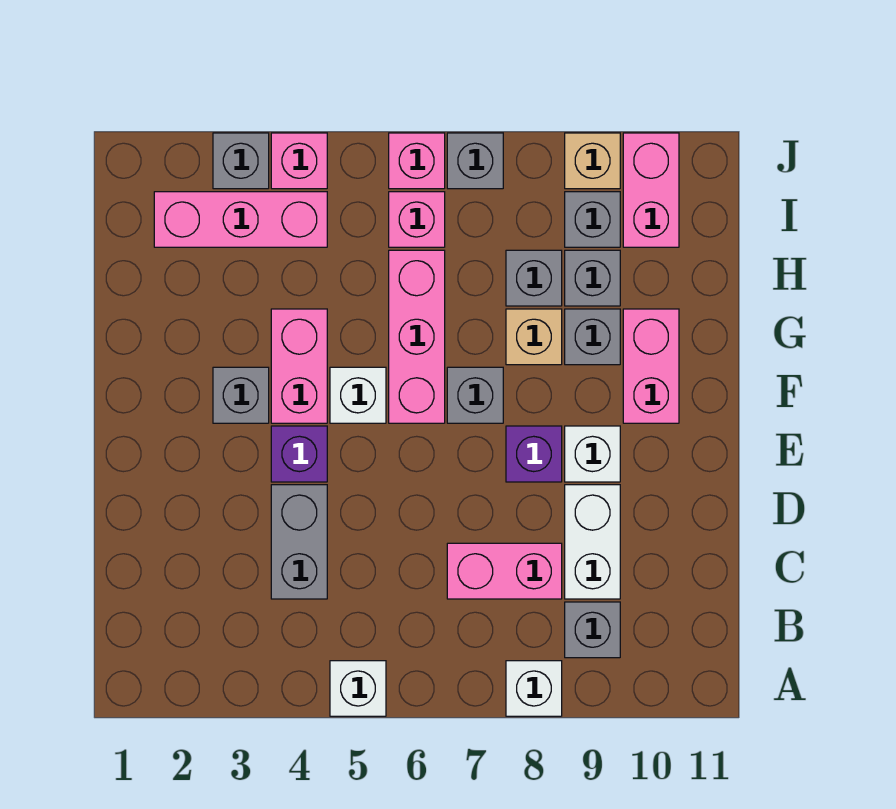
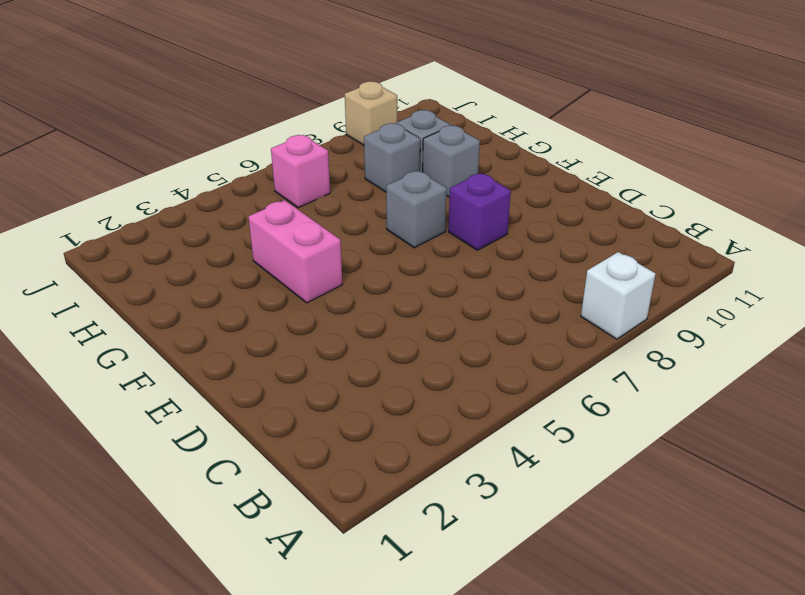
none -> white 1x1 brick [330,661,386,716]
none -> grey 1x1 brick [565,602,620,658]
none -> grey 1x2 brick [271,485,327,599]

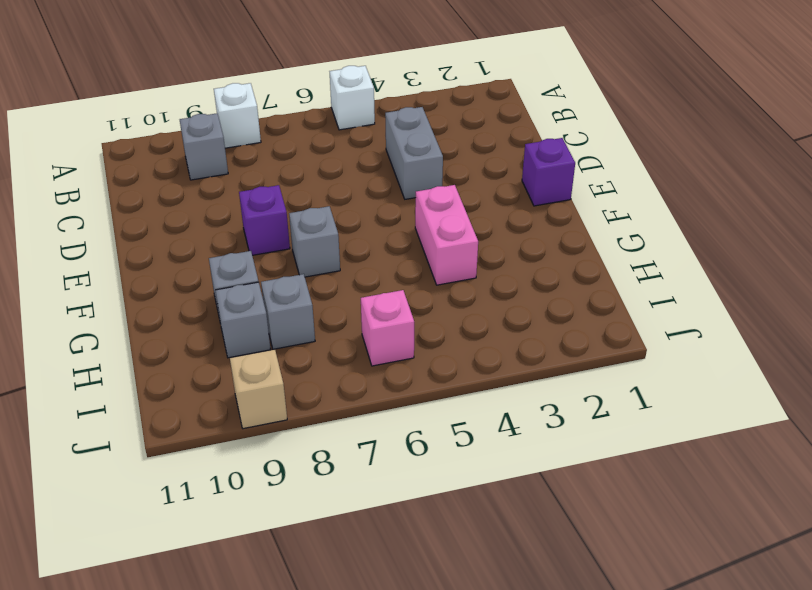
purple 1x1 brick [522,138,575,206] -> purple 1x1 brick moved to [271,426,327,482]
none -> pink 1x2 brick [447,543,562,599]
none -> white 1x2 brick [565,485,620,599]
none -> white 1x1 brick [565,426,620,482]

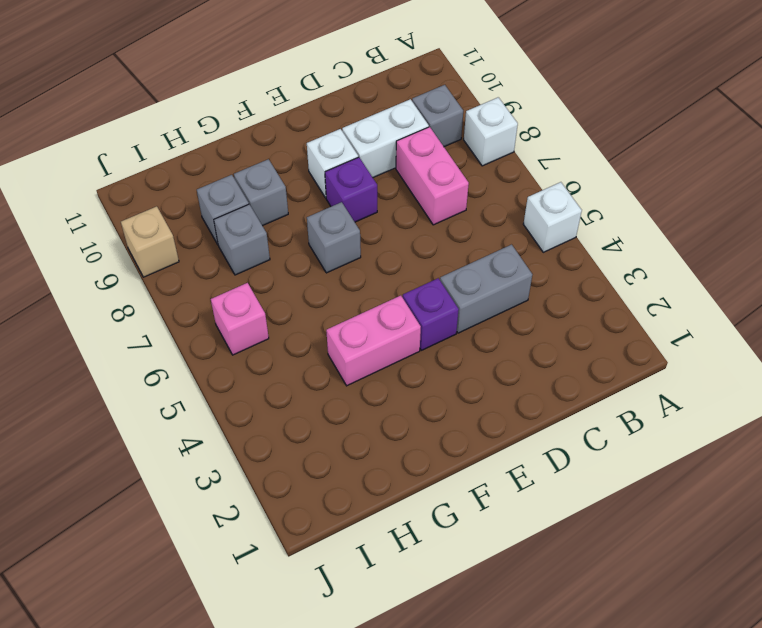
none -> grey 1x1 brick [213,367,269,423]
none -> white 1x1 brick [330,367,386,423]
none -> pink 1x3 brick [389,250,445,423]

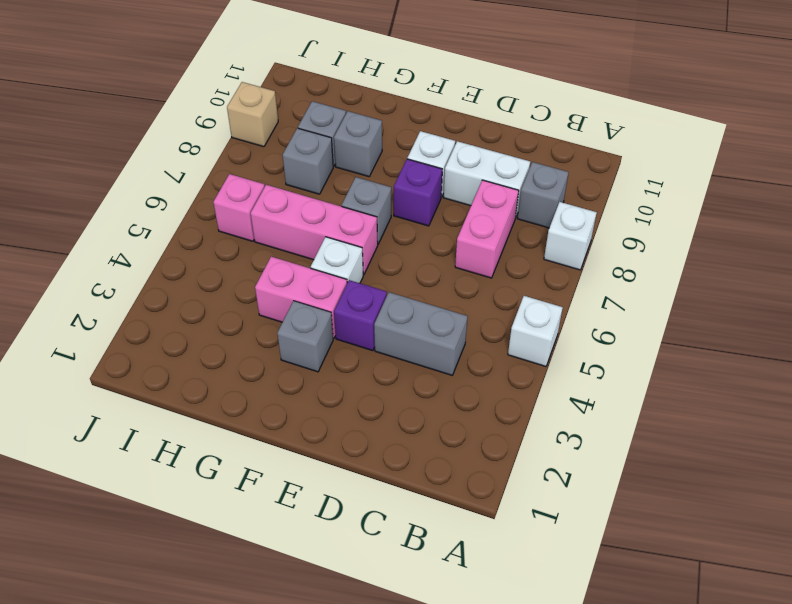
none -> pink 1x2 brick [623,309,679,423]
none -> tan 1x1 brick [506,309,562,365]
none -> pink 1x3 brick [154,192,327,247]

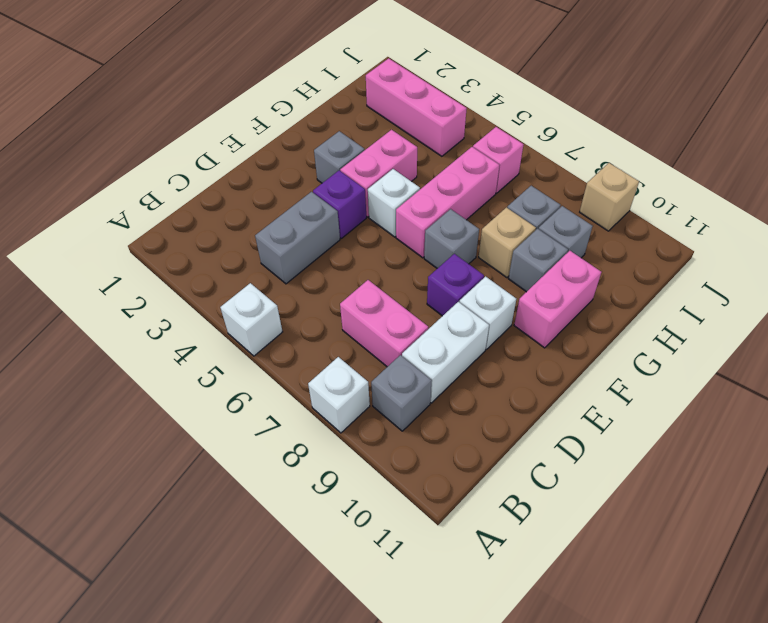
none -> grey 1x1 brick [565,192,620,247]
none -> pink 1x2 brick [623,133,679,247]
none -> grey 1x1 brick [213,133,269,189]

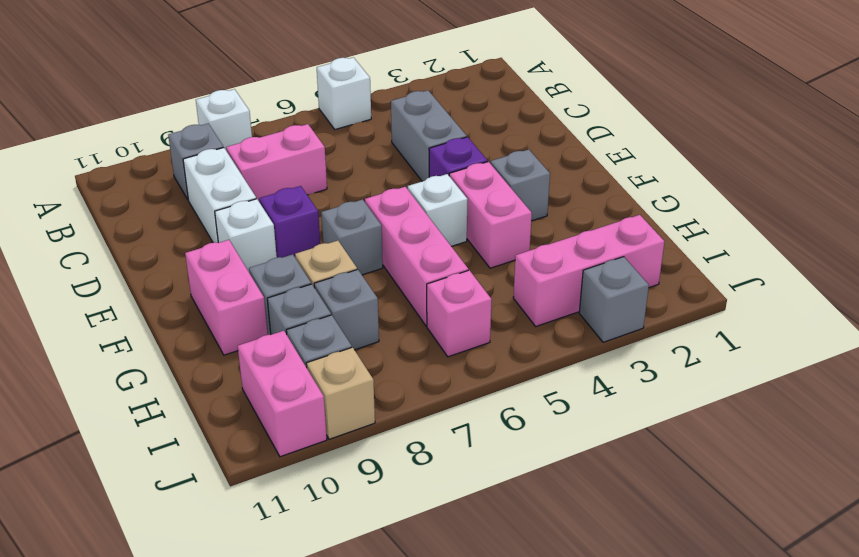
none -> pink 1x1 brick [271,133,327,189]
none -> pink 1x1 brick [389,133,445,189]
none -> grey 1x1 brick [447,133,503,189]

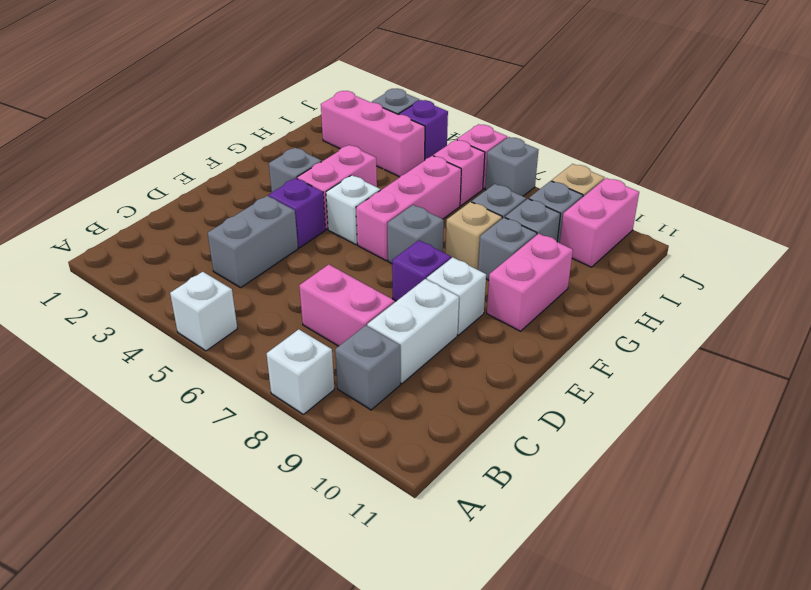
purple 1x1 brick [399,100,448,159] -> pink 1x1 brick [271,133,327,189]

